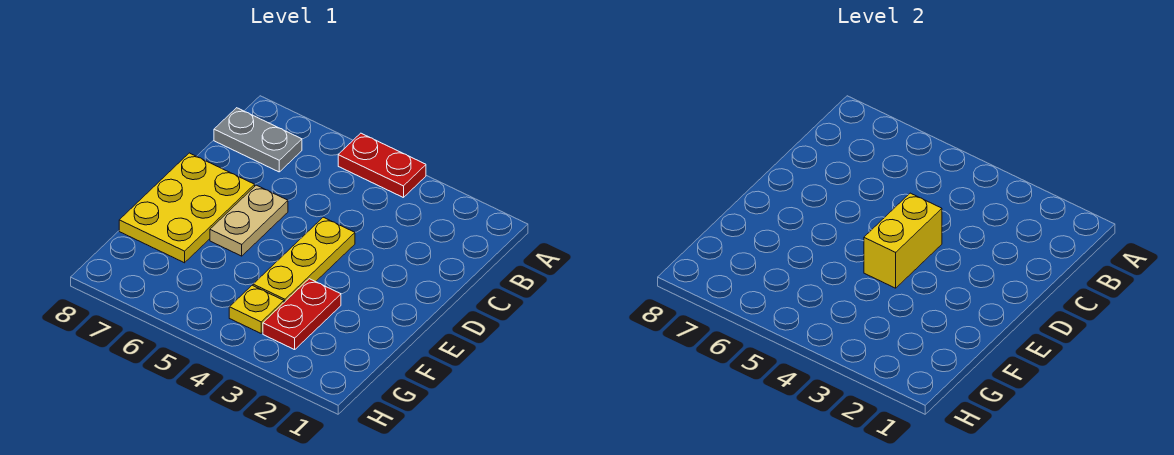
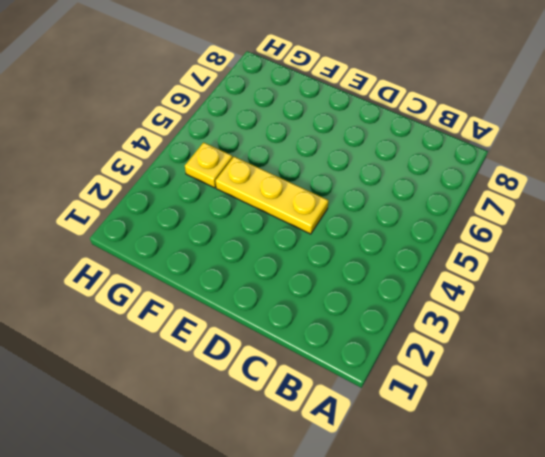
none -> red 1x2 plate [338,133,426,198]
none -> grey 1x2 plate [214,108,302,172]

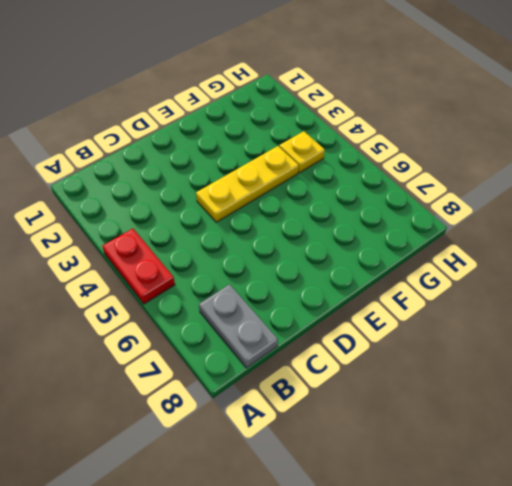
none -> tan 1x2 plate [210,185,288,256]
none -> yellow 2x3 plate [119,153,255,263]

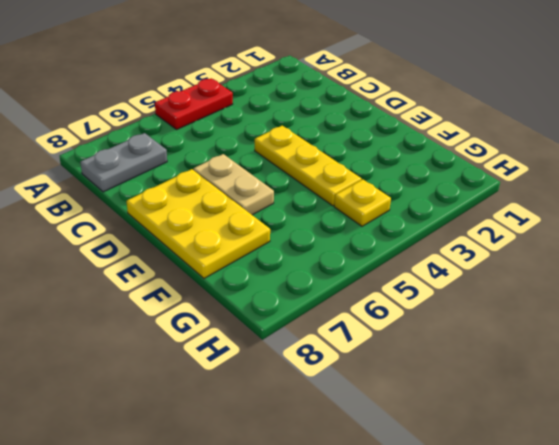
none -> red 1x2 plate [263,279,341,350]
none -> yellow 1x2 brick [864,193,942,288]

